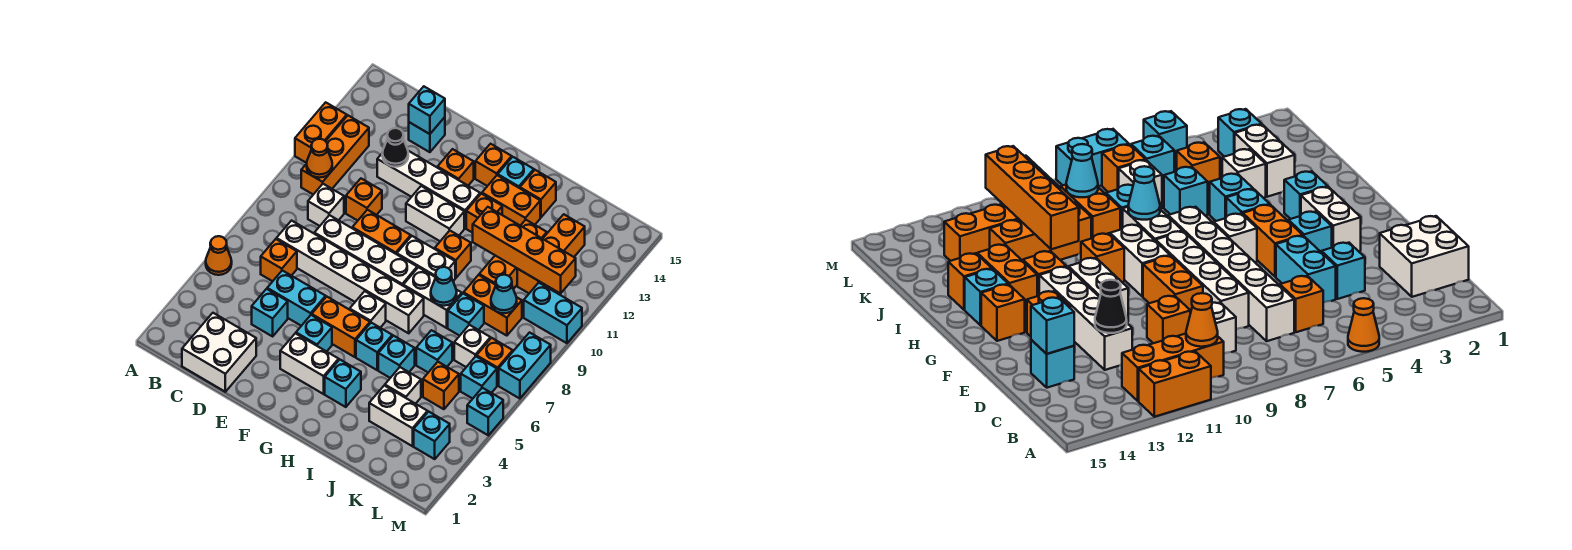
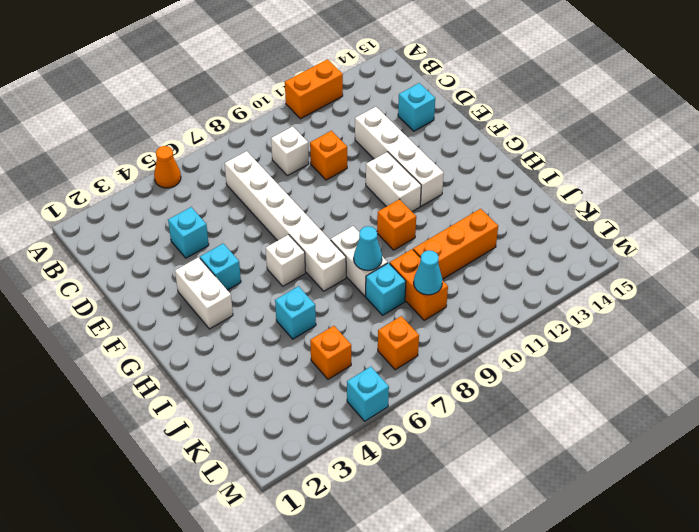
none -> orange 1x3 brick [301,116,369,195]
none -> white 2x2 brick [182,313,256,392]
none -> orange 1x1 brick [261,239,297,281]
none -> cyan 1x2 brick [267,270,326,326]

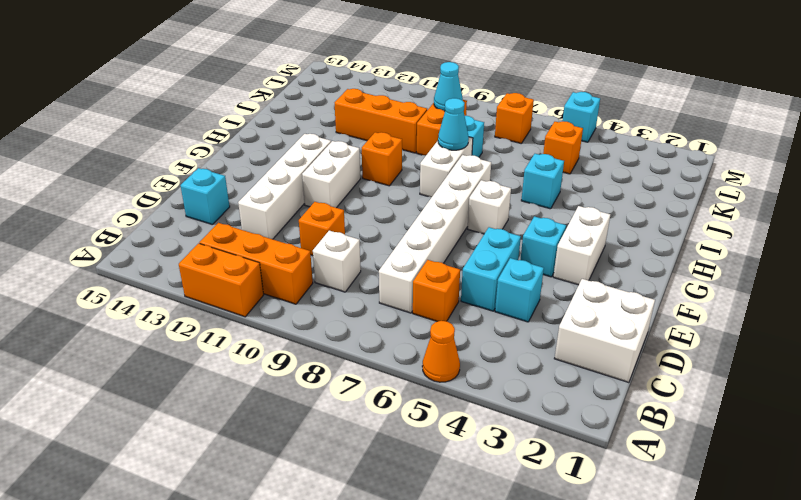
none -> white 1x4 brick [314,215,417,286]
none -> orange 1x2 brick [352,210,411,254]
none -> orange 1x2 brick [312,297,370,357]
none -> orange 1x1 brick [438,149,474,185]

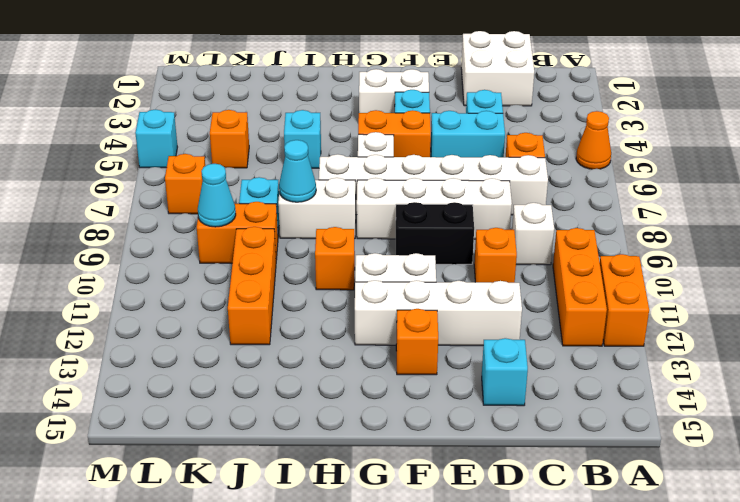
black 1x2 brick [396,202,474,264] -> orange 1x2 brick [352,210,411,254]
none -> white 1x2 brick [397,236,455,281]
none -> orange 1x1 brick [475,144,512,186]
none -> cyan 1x1 brick [325,360,361,407]
none -> cyan 1x1 brick [356,323,392,370]

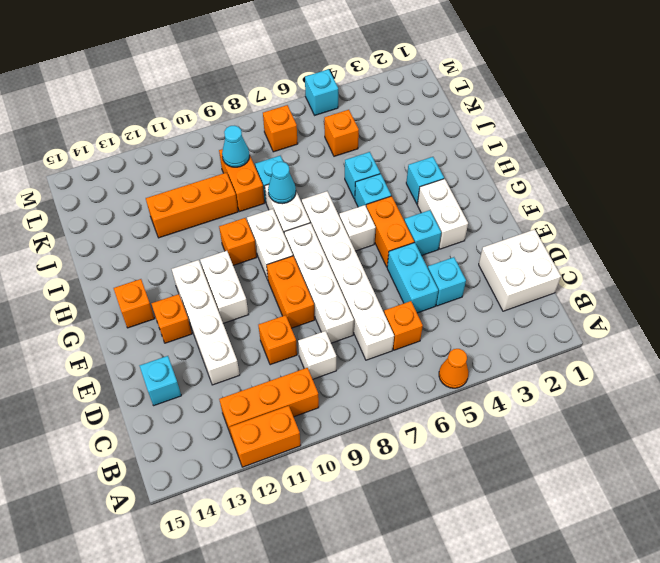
none -> orange 1x1 brick [466,194,502,233]
none -> orange 1x2 brick [482,175,540,226]
none -> cyan 1x1 brick [498,157,534,188]
none -> orange 1x1 brick [520,170,556,217]

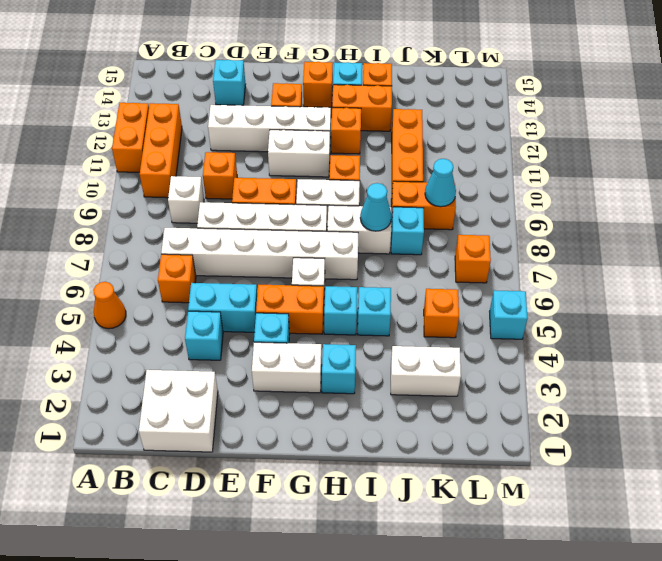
none -> white 1x1 brick [385,367,421,404]
none -> cyan 1x1 brick [416,330,452,372]
none -> white 1x1 brick [454,325,490,367]
none -> orange 1x3 brick [517,214,585,293]

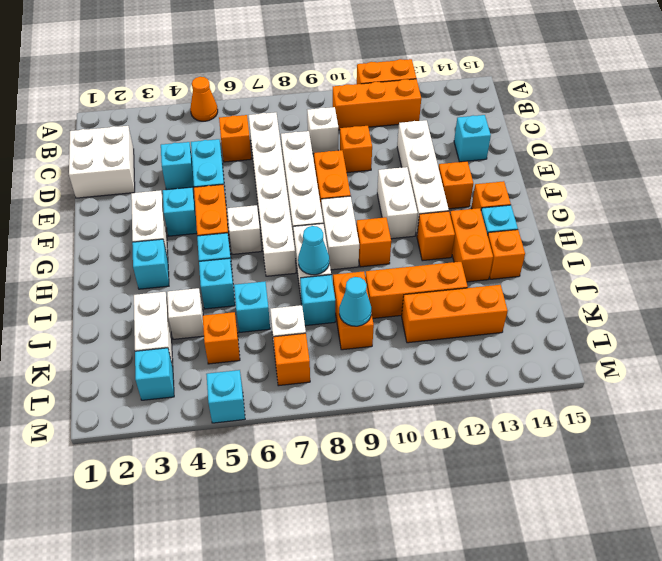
none -> cyan 1x1 brick [461,356,497,399]
none -> cyan 1x2 brick [524,283,582,343]
none -> cyan 1x2 brick [499,333,551,399]
none -> orange 1x1 cone [307,139,332,178]

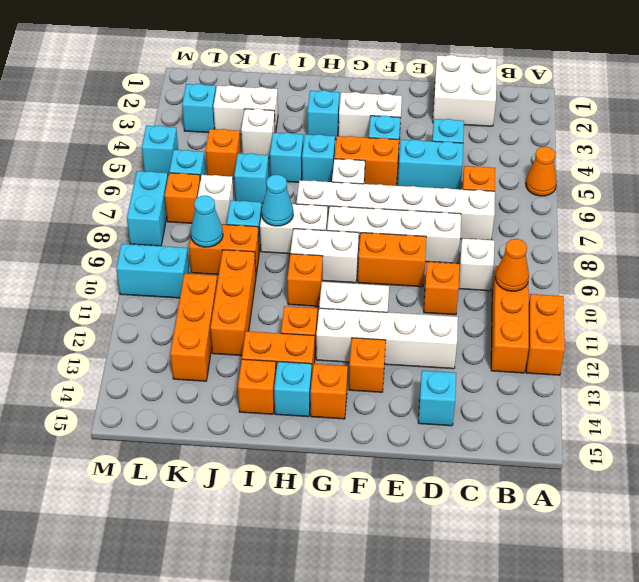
none -> black 1x1 cone [382,128,408,167]
none -> cyan 1x1 brick [409,87,445,134]
none -> orange 1x4 brick [473,207,576,294]

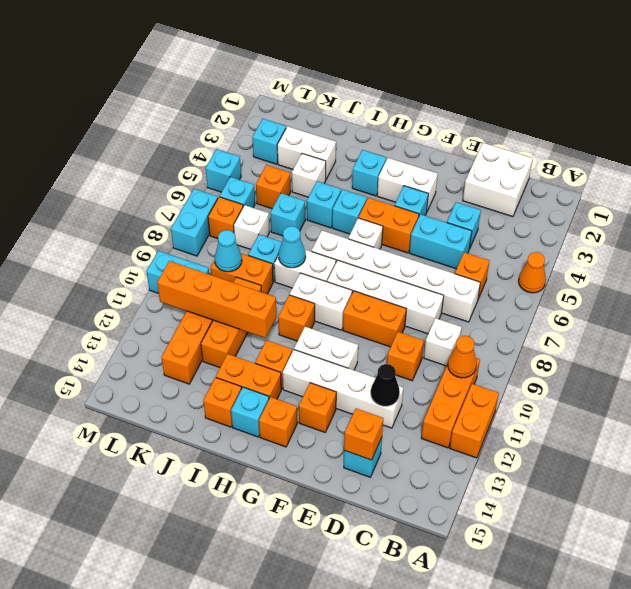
orange 1x1 brick [344,408,383,460] -> cyan 1x1 brick [409,87,445,134]

